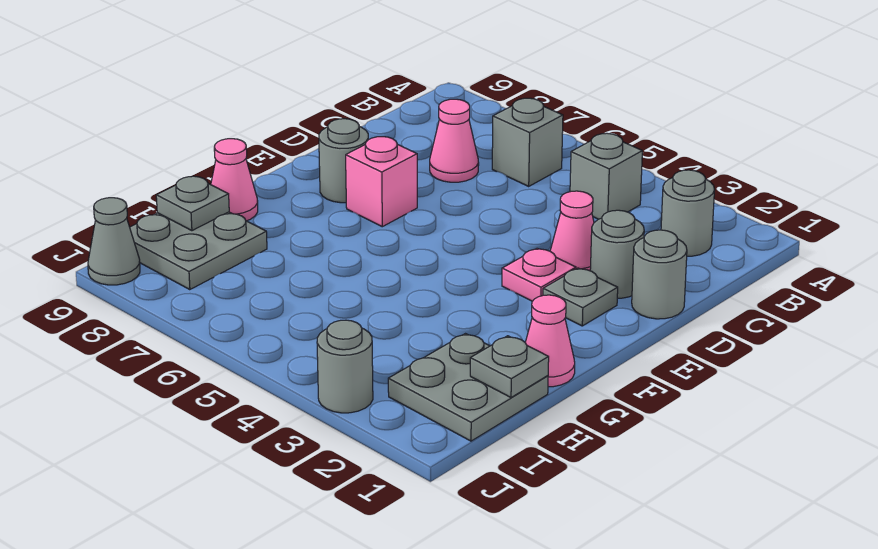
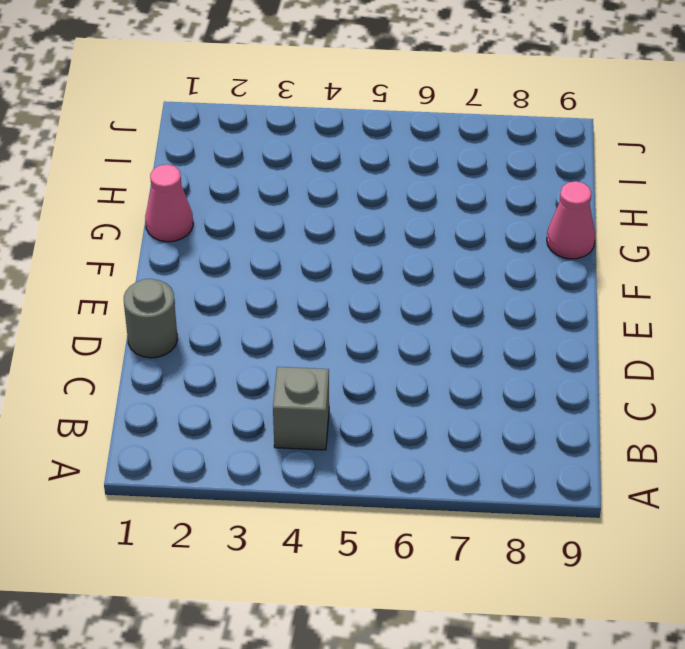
none -> grey 1x1 round brick [661,170,714,256]
none -> grey 1x1 brick [492,98,563,186]
none -> pink 1x1 cone [430,99,479,182]

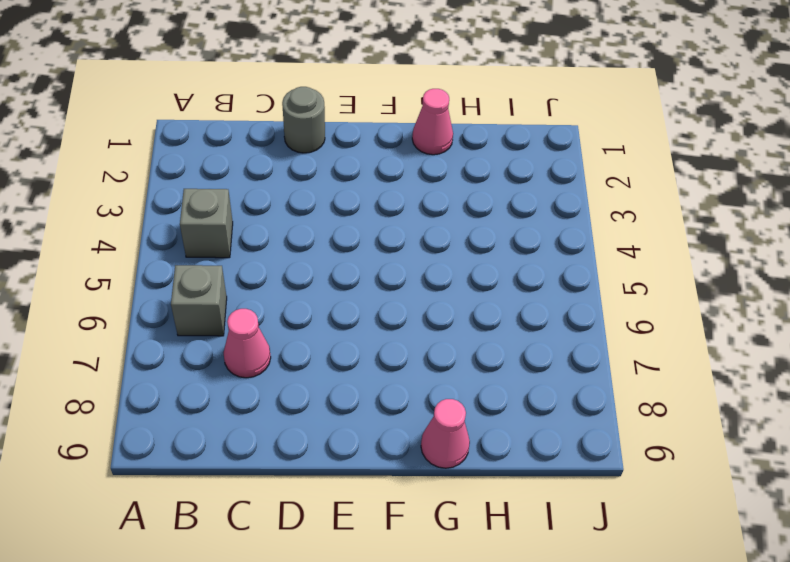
none -> grey 1x1 round brick [661,170,714,256]
none -> grey 1x1 round brick [590,210,644,298]
none -> pink 1x1 cone [550,191,594,271]

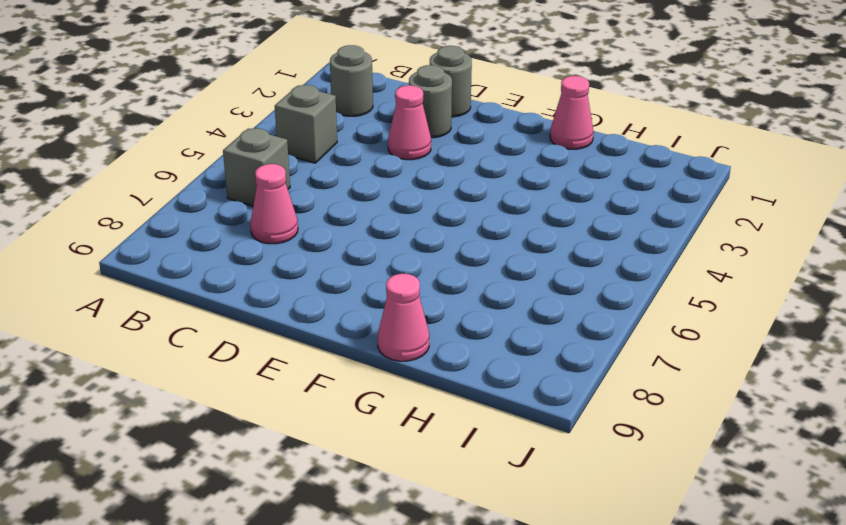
none -> grey 1x1 plate [543,268,618,326]
none -> pink 1x1 plate [502,248,576,301]
none -> pink 1x1 brick [346,137,417,227]

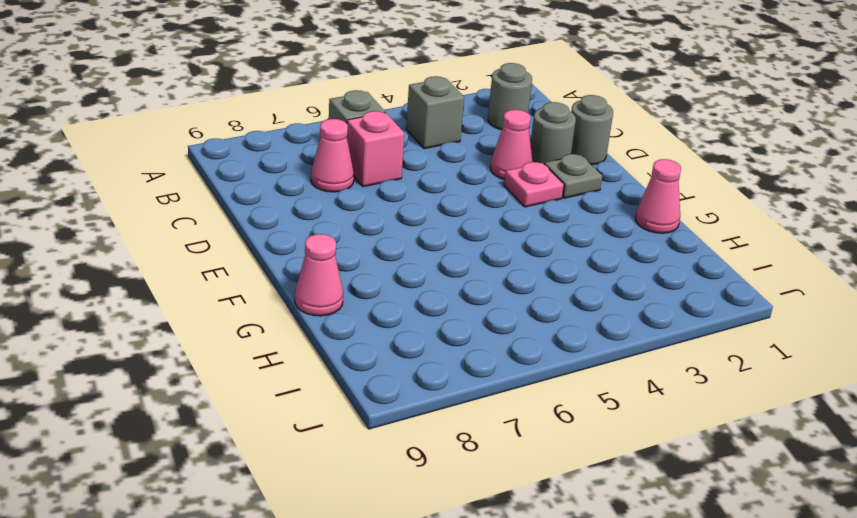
pink 1x1 brick [347,111,404,187] -> pink 1x1 brick moved to [346,137,417,227]
none -> grey 1x1 round brick [319,119,368,203]
none -> grey 2x2 plate [388,334,548,441]
none -> grey 2x2 plate [130,212,267,290]

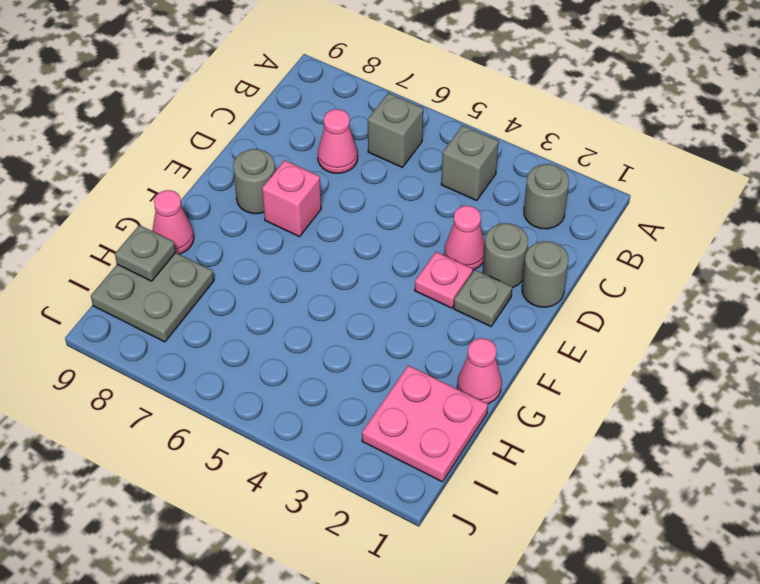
pink 2x2 plate [362,365,488,482] -> grey 2x2 plate [388,334,548,441]
none -> grey 1x1 round brick [317,320,373,413]
none -> grey 1x1 cone [88,198,140,285]
none -> grey 1x1 plate [470,336,549,397]

